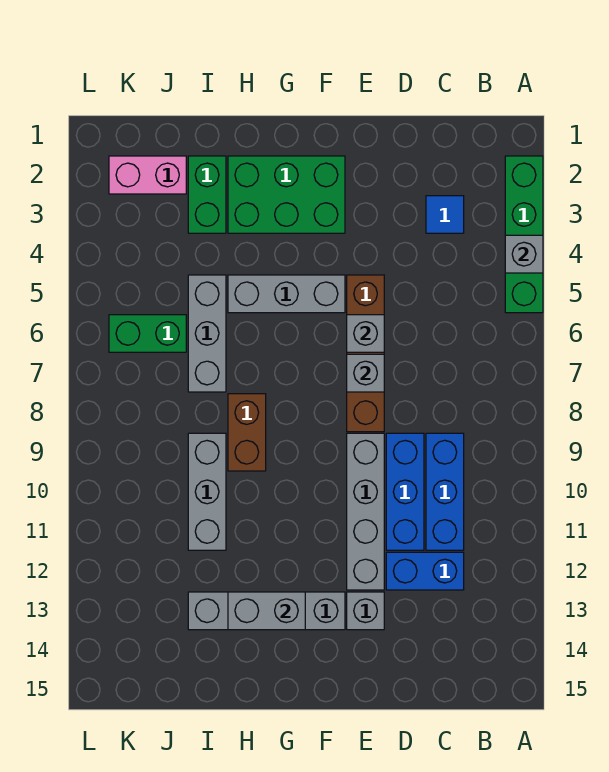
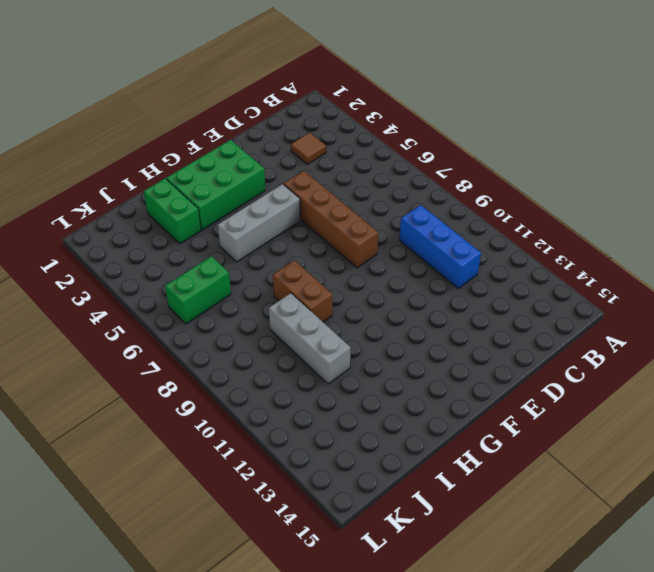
brown 1x1 tile [291,133,326,164] -> blue 1x1 tile [426,196,464,233]
none -> green 1x4 brick [505,156,543,313]
none -> blue 1x2 brick [386,552,464,590]
none -> blue 1x3 brick [386,433,424,550]

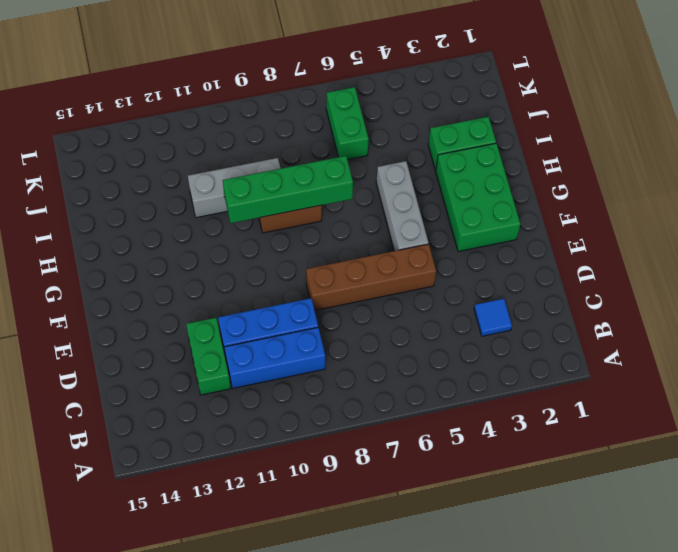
green 1x2 brick [186,318,231,395] -> blue 1x2 brick [386,552,464,590]
green 1x4 brick [223,156,353,223] -> green 1x4 brick moved to [505,156,543,313]
none -> grey 1x4 brick [347,433,384,590]
none -> grey 1x1 brick [347,592,384,630]
none -> grey 1x4 brick [188,592,345,630]

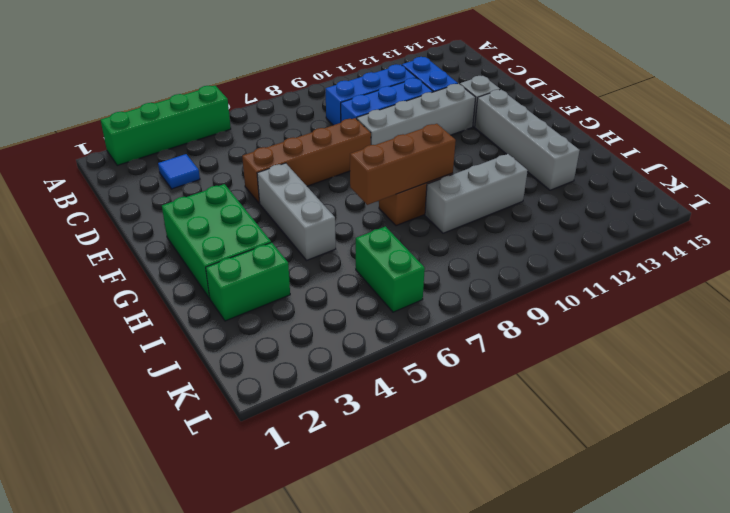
brown 1x3 brick [350,124,456,205] -> none
none -> grey 1x3 brick [188,275,226,392]
none -> pink 1x2 brick [109,156,186,194]
none -> grey 1x1 brick [505,235,543,273]

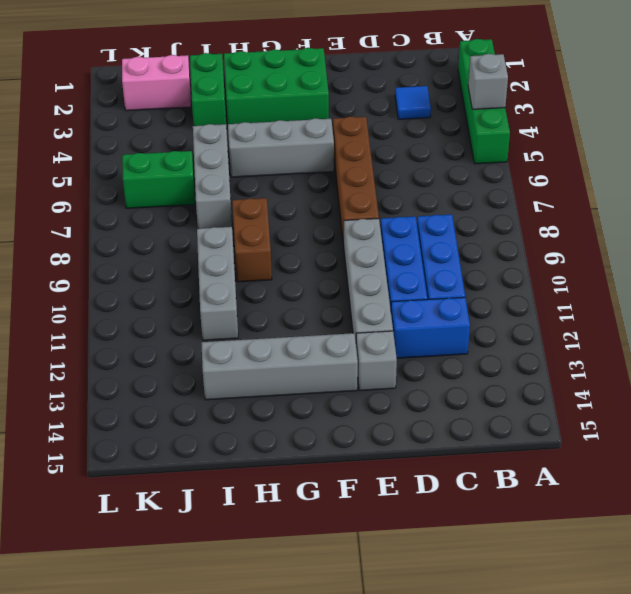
none -> grey 1x1 brick [347,315,384,352]
none -> grey 1x1 brick [347,354,384,392]
none -> grey 1x2 brick [228,592,305,630]

